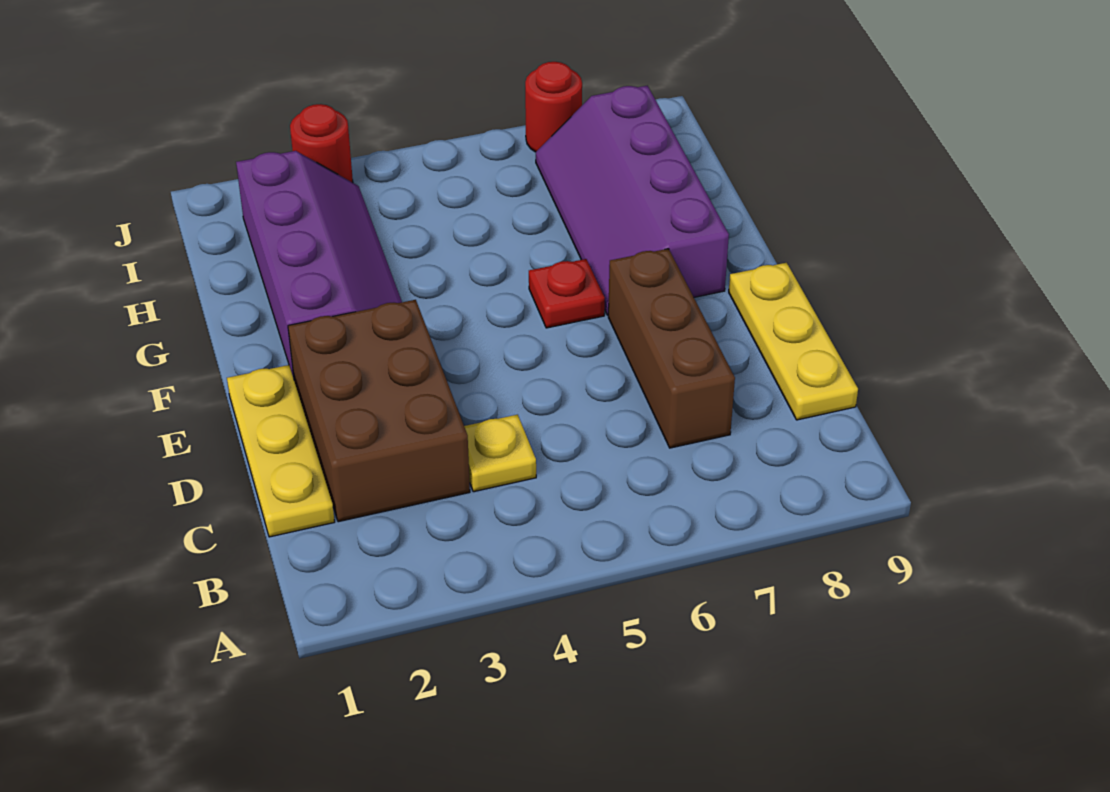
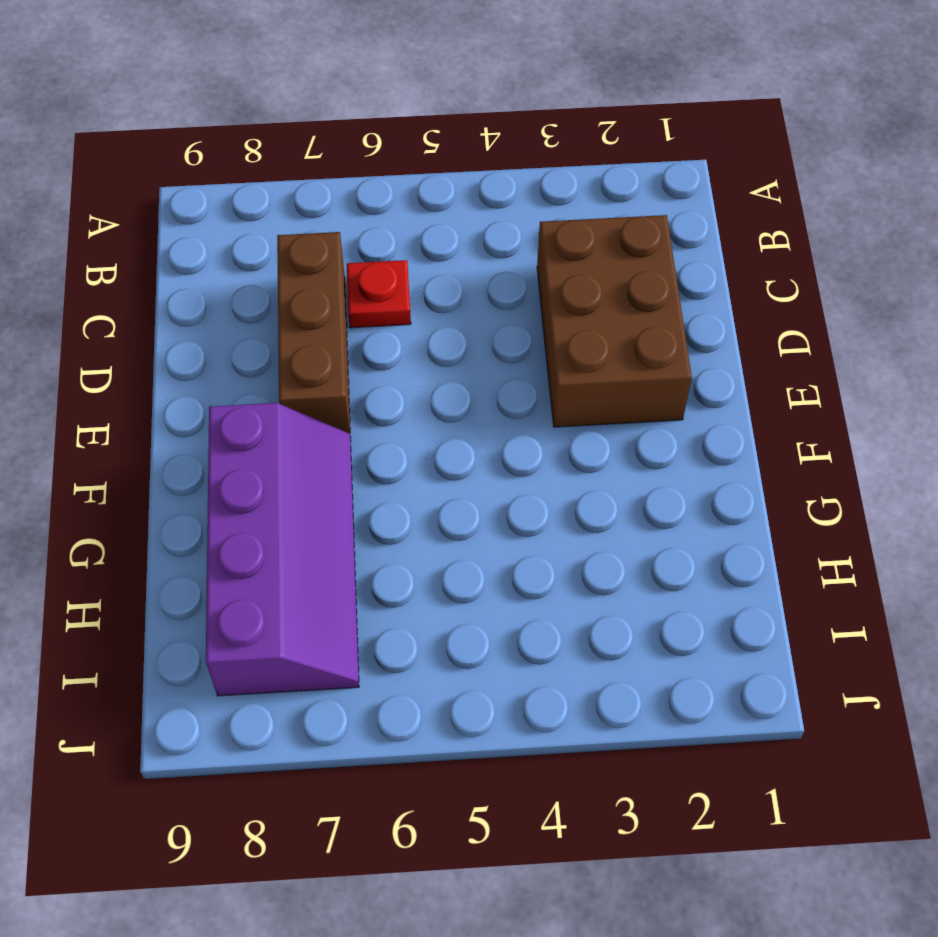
red 1x1 plate [347,260,411,328] -> red 1x1 plate moved to [529,259,605,328]
none -> yellow 1x3 plate [227,365,335,537]
none -> yellow 1x1 plate [464,415,536,492]

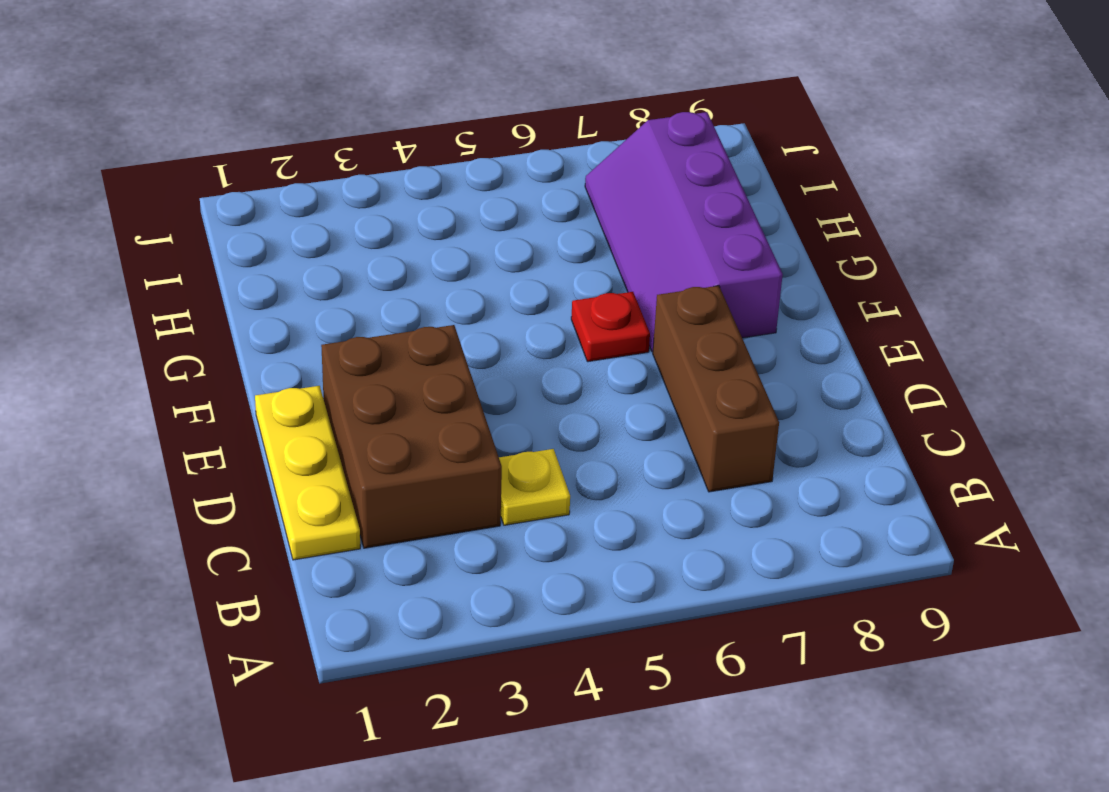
none -> yellow 1x3 plate [729,263,858,420]
none -> purple 2x4 slope [236,151,402,378]

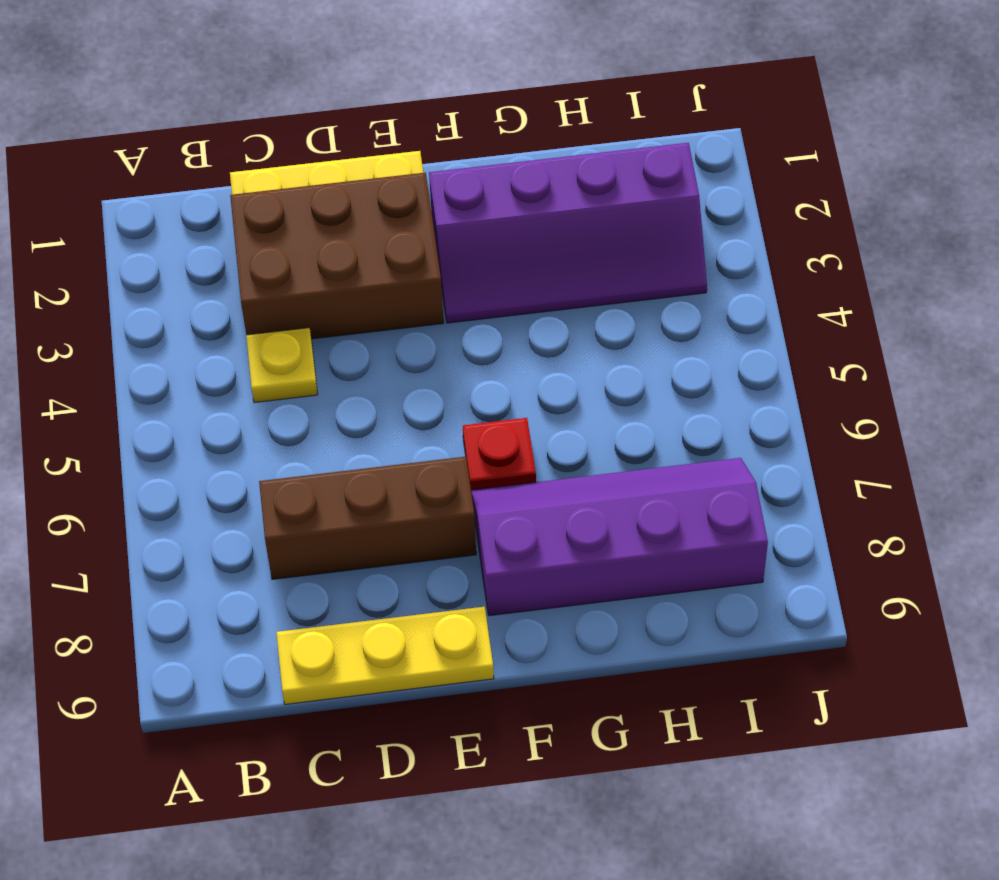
none -> red 1x1 round brick [290,104,353,183]
none -> red 1x1 round brick [525,62,582,152]

